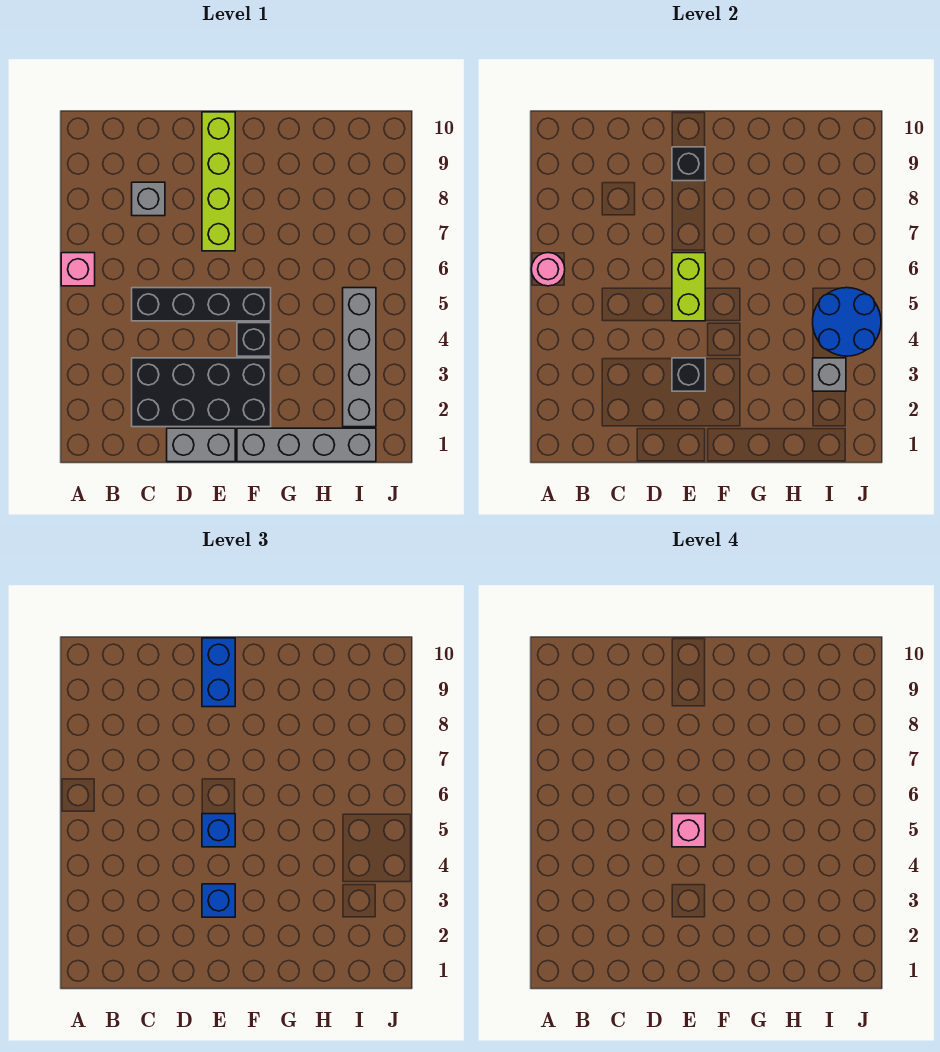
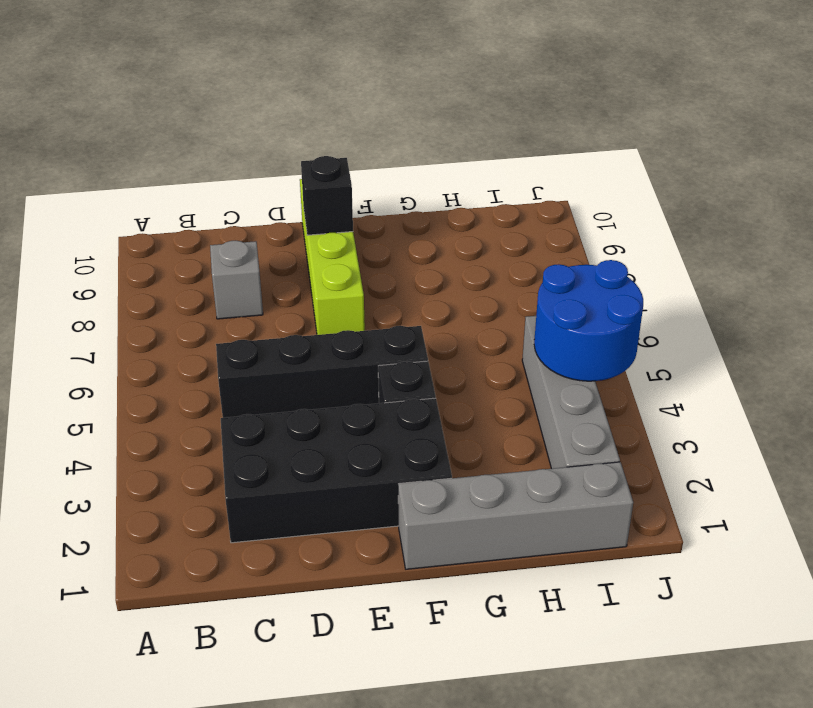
none -> pink 1x1 brick [61,253,95,286]
none -> grey 1x2 brick [167,428,235,462]
none -> pink 1x1 round brick [531,253,565,286]

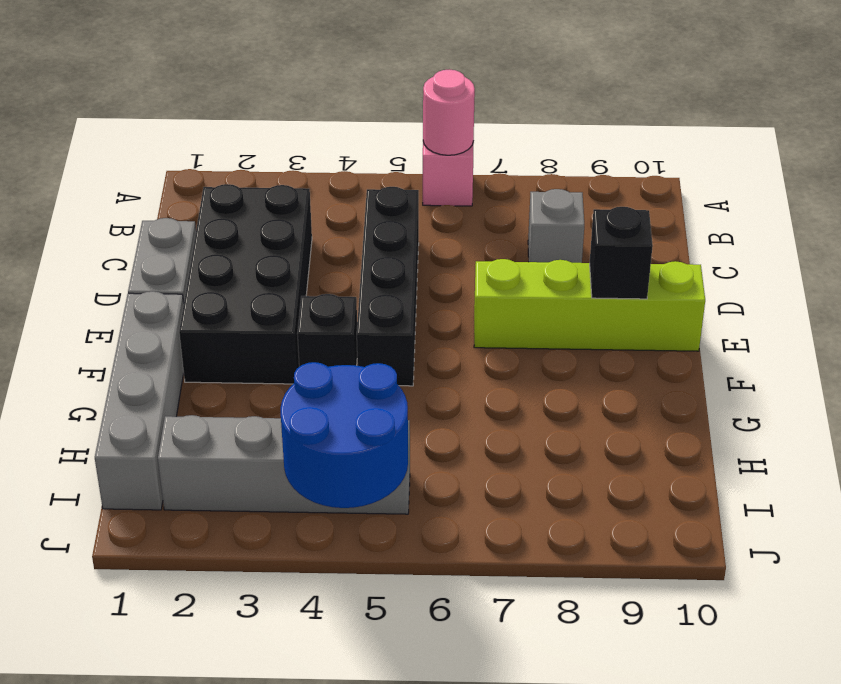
none -> black 1x1 brick [672,358,705,391]
none -> lime 1x2 brick [672,253,705,321]
none -> grey 1x1 brick [813,358,846,391]

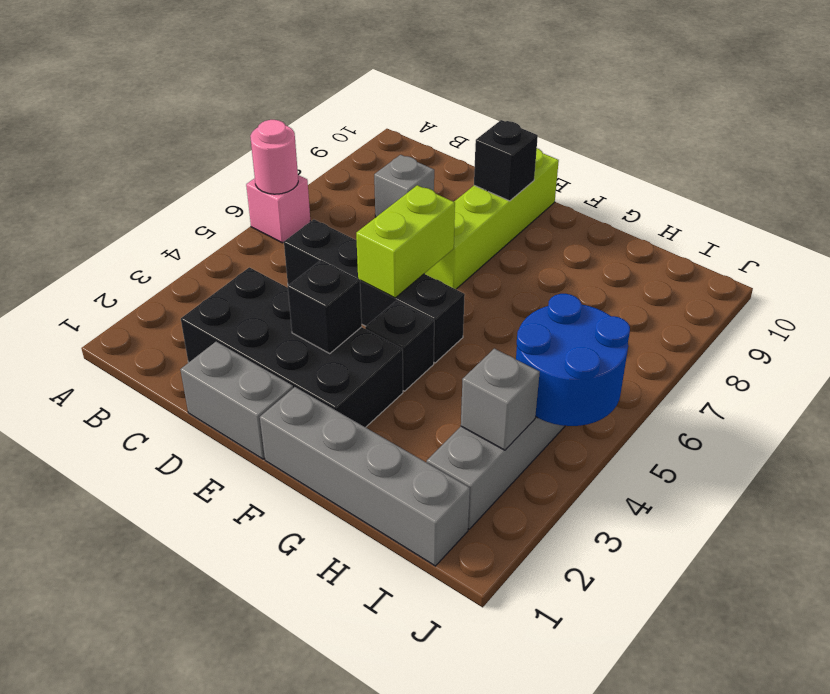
none -> blue 1x1 brick [202,884,235,917]
none -> blue 1x1 brick [202,814,235,847]
none -> blue 1x2 brick [202,638,235,707]

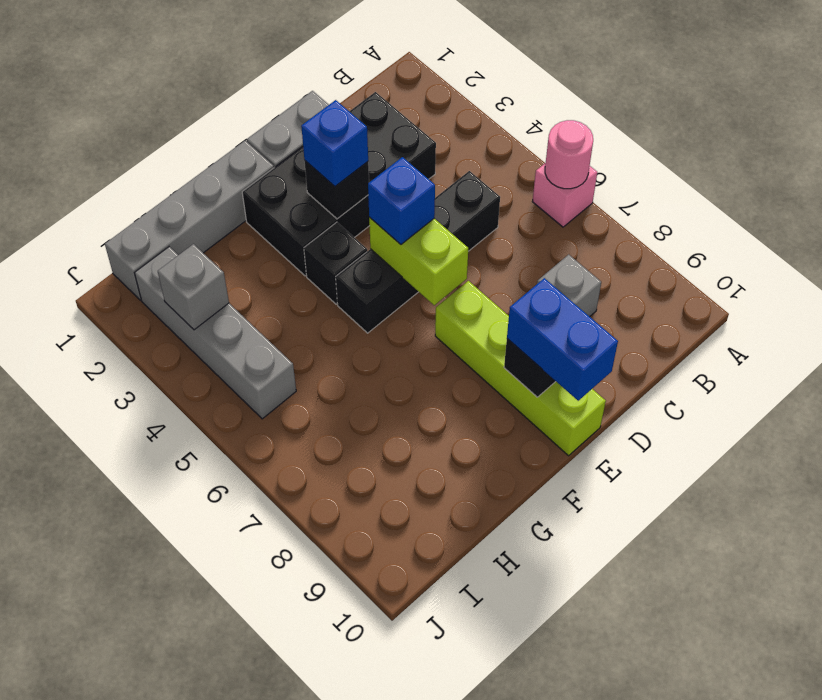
none -> blue 2x2 round brick [813,288,881,356]
none -> pink 1x1 brick [672,814,705,847]

